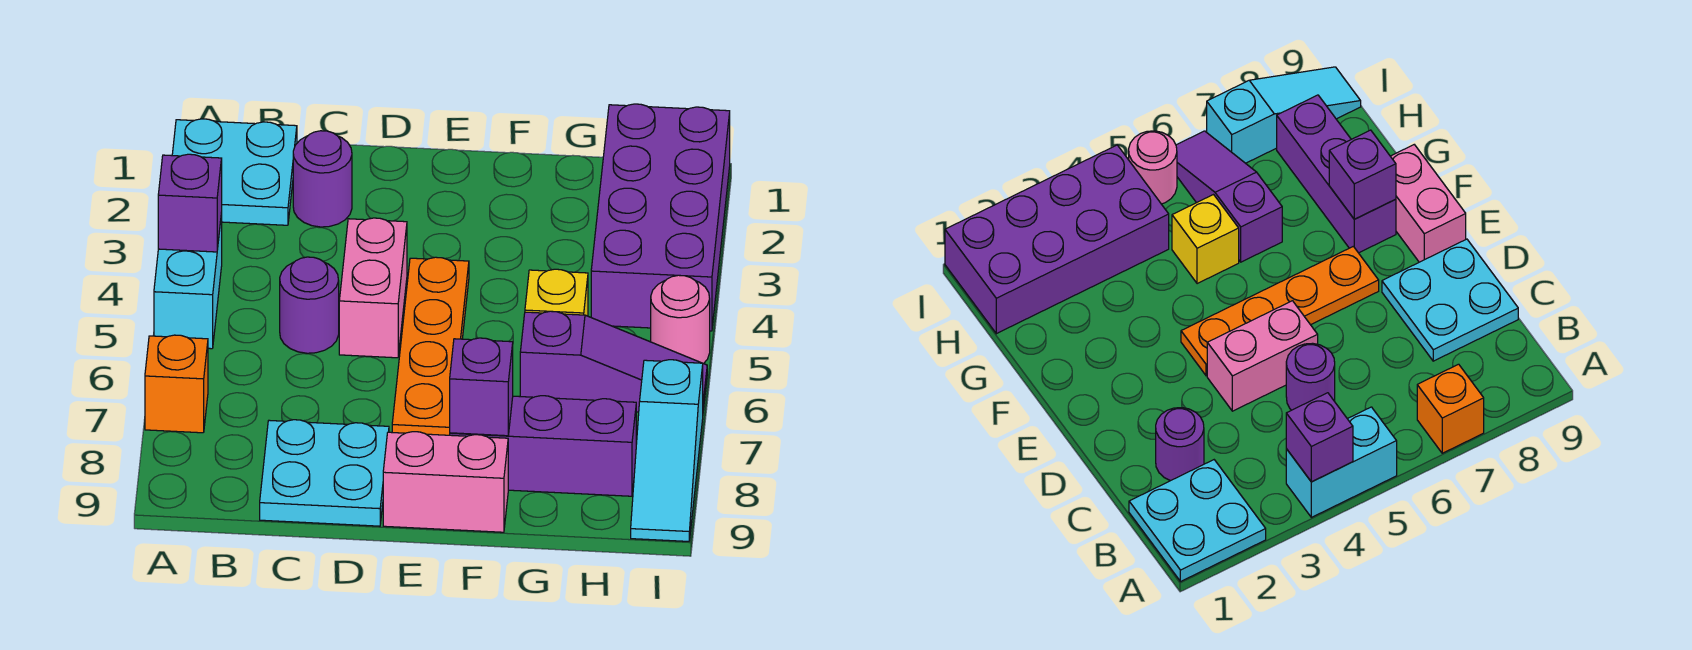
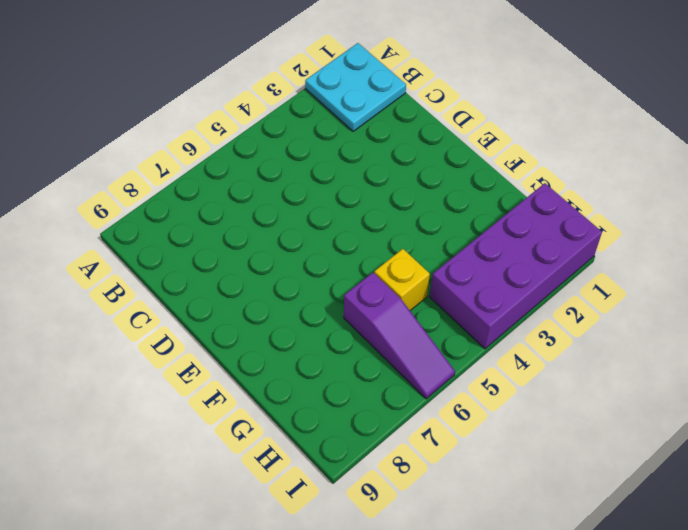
none -> cyan 1x2 brick [154,213,222,349]
none -> orange 1x1 brick [145,335,208,433]
none -> purple 1x1 round brick [293,131,352,227]

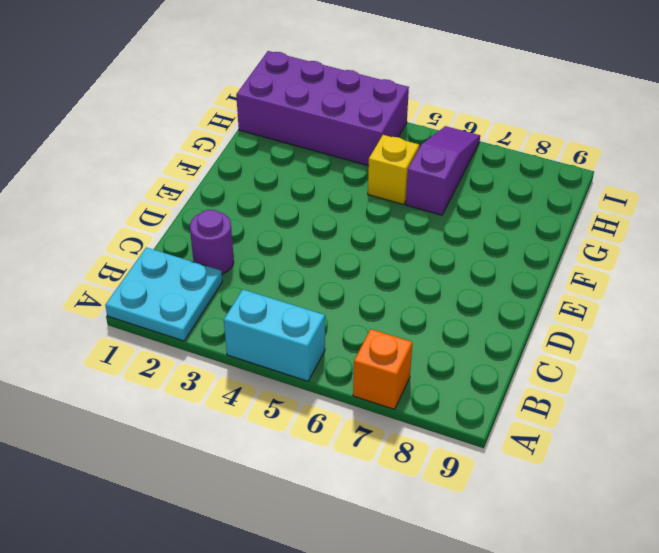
none -> purple 1x1 round brick [280,257,339,353]
none -> cyan 2x2 plate [260,420,389,526]
none -> pink 1x2 brick [339,218,407,358]

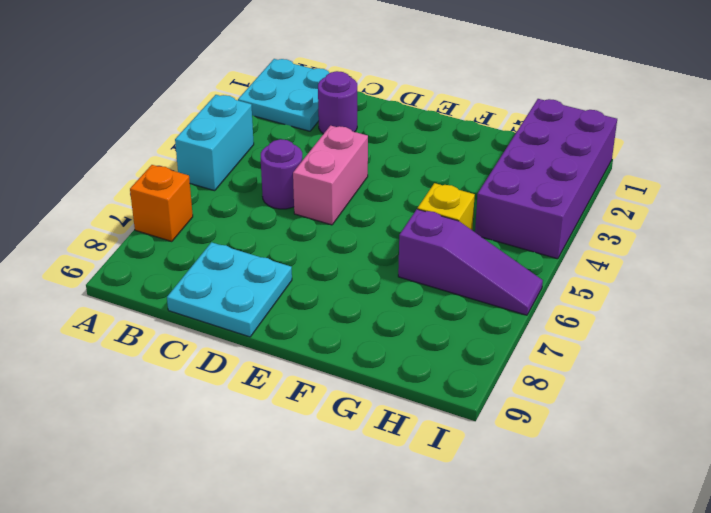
none -> orange 1x4 plate [392,257,469,435]
none -> pink 1x2 brick [383,432,508,532]
none -> purple 1x3 brick [450,396,636,496]

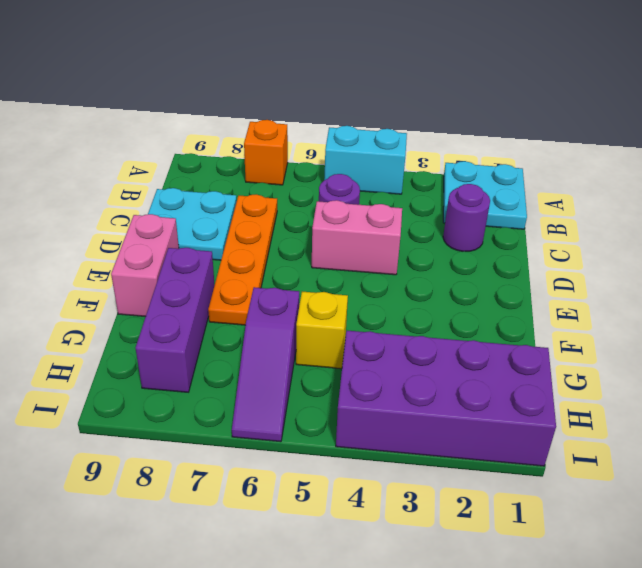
orange 1x4 plate [208,194,277,325] -> orange 1x4 plate turned to [392,257,469,435]
none -> pink 1x1 round brick [651,275,710,364]
none -> cyan 1x3 slope [631,360,703,541]
none -> purple 1x1 brick [158,154,222,252]

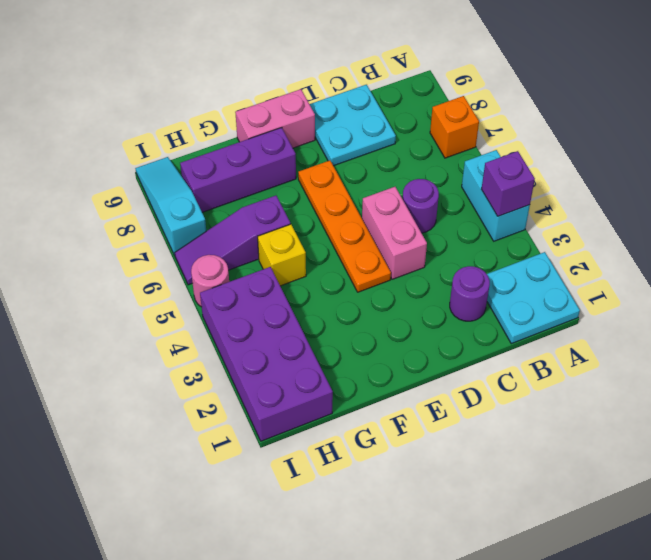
none -> purple 1x1 brick [450,338,513,436]

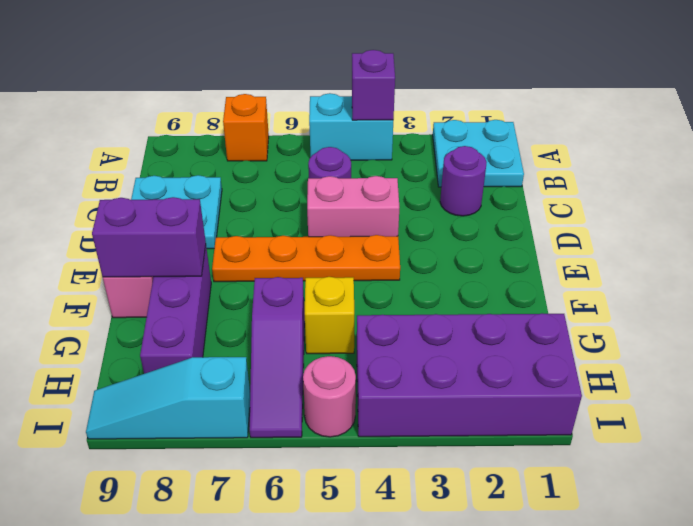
purple 1x2 brick [92,197,206,277] -> purple 1x1 brick [450,338,513,436]

